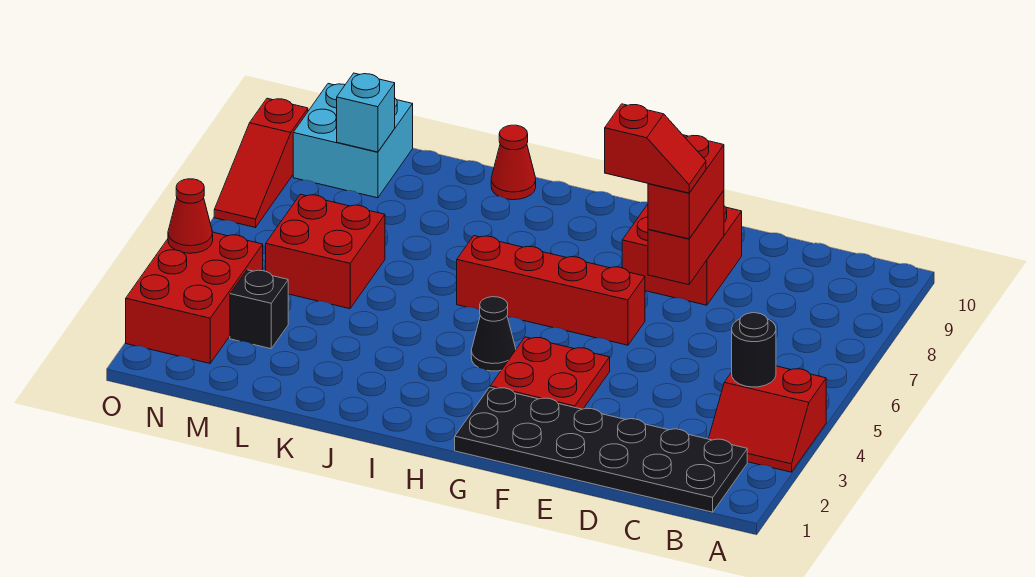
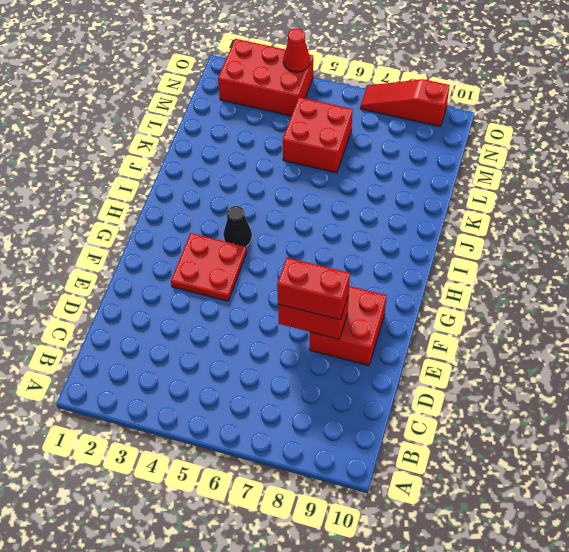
none -> red 2x2 slope [709,366,826,472]
none -> black 2x6 plate [455,387,747,512]
none -> red 1x4 brick [457,236,645,345]

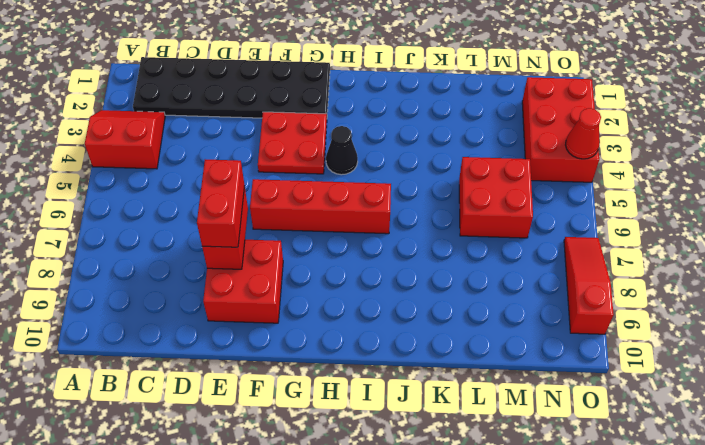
none -> red 1x1 cone [491,125,536,200]
none -> black 1x1 brick [230,270,288,349]
none -> cyan 2x2 brick [293,84,413,198]

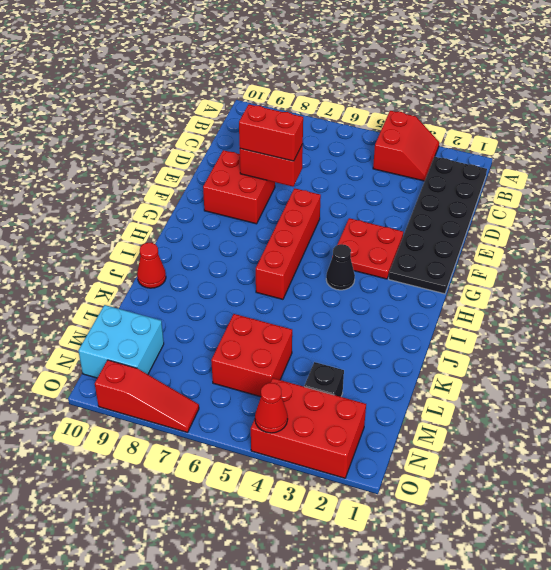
none -> black 1x1 round brick [732,313,776,387]
none -> cyan 1x1 brick [337,73,395,152]
none -> red 1x2 slope [605,104,706,193]

